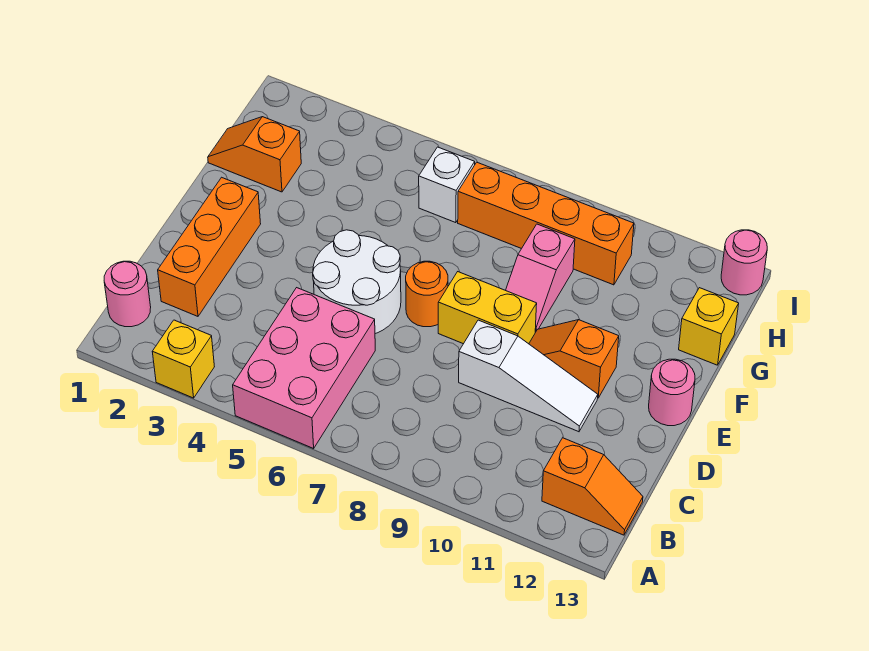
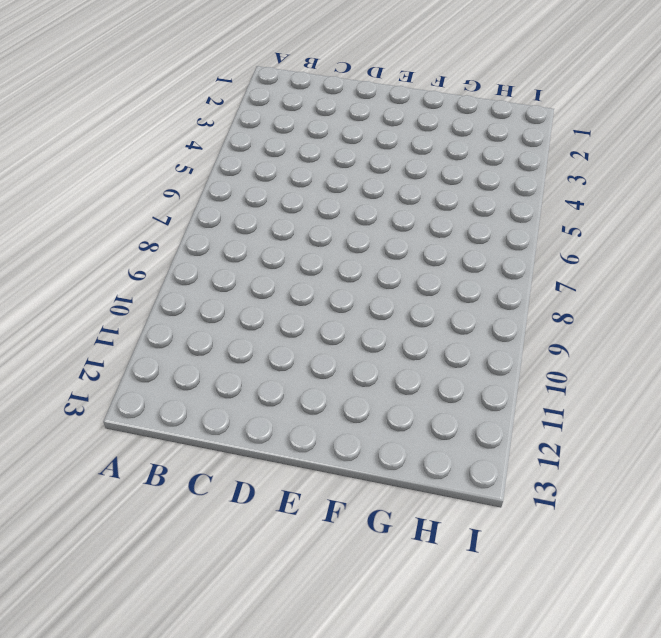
none -> yellow 1x1 brick [152,320,214,398]
none -> pink 2x3 brick [233,288,375,448]
none -> pink 1x1 round brick [104,261,151,327]

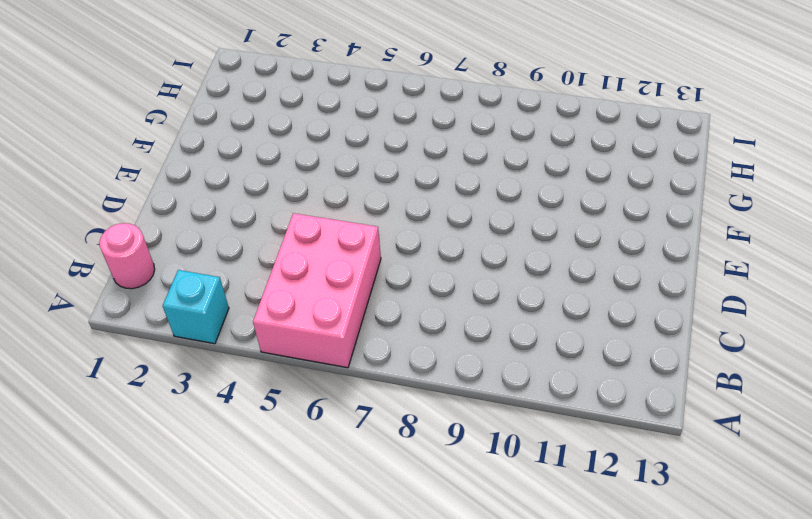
cyan 1x1 brick [163,270,229,344] -> yellow 1x1 brick [152,320,214,398]
none -> orange 1x2 slope [542,438,643,535]
none -> orange 1x3 brick [158,177,261,316]
none -> white 2x2 round brick [313,230,401,334]

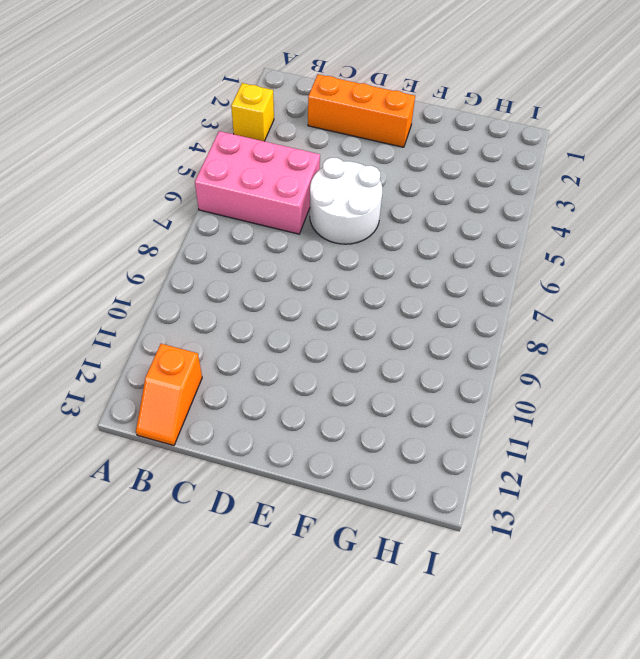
none -> pink 1x1 round brick [104,261,151,327]
none -> white 1x3 slope [459,320,598,432]
none -> orange 1x1 round brick [406,261,448,327]

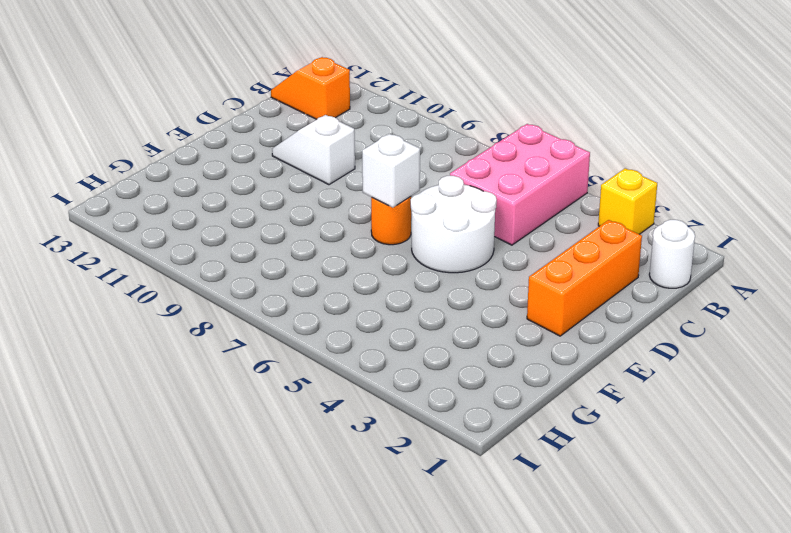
white 1x1 round brick [649,220,695,288] -> pink 1x1 round brick [104,261,151,327]
white 1x2 slope [272,115,355,185] -> white 1x3 slope [459,320,598,432]
white 1x1 brick [362,134,420,208] -> white 1x1 brick moved to [419,147,475,223]
none -> yellow 1x2 brick [438,272,537,344]
none -> orange 1x2 slope [529,320,619,398]
none -> pink 1x1 round brick [649,359,695,426]

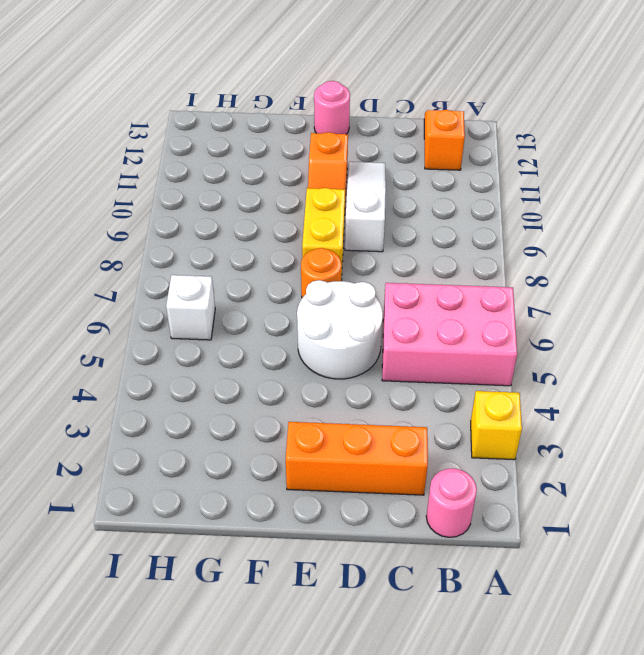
none -> pink 1x2 slope [506,224,575,332]
none -> orange 1x2 slope [208,117,301,192]
none -> yellow 1x1 brick [679,288,739,365]

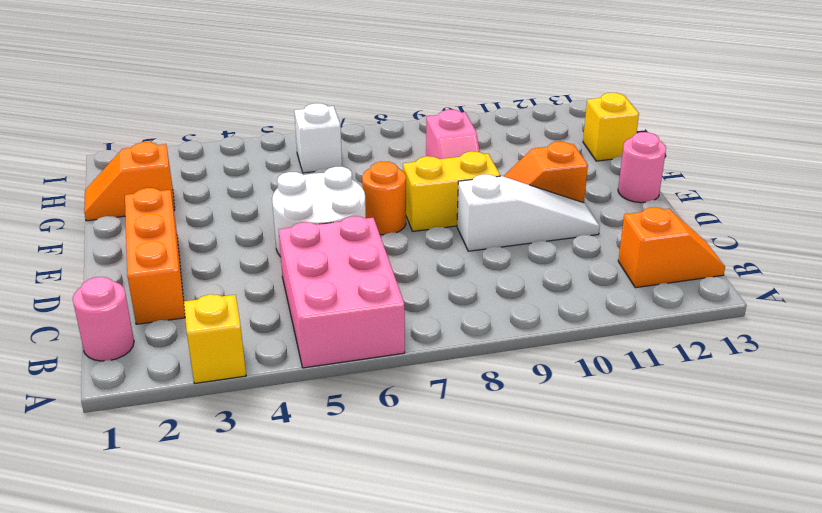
none -> orange 1x4 brick [458,162,634,285]
none -> pink 1x1 round brick [721,230,767,295]

